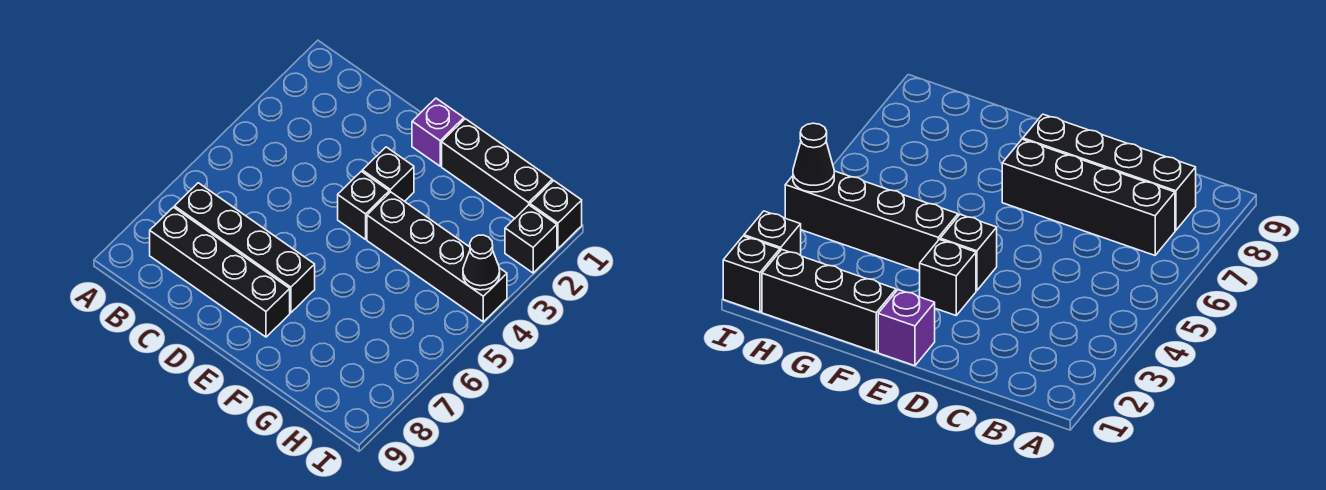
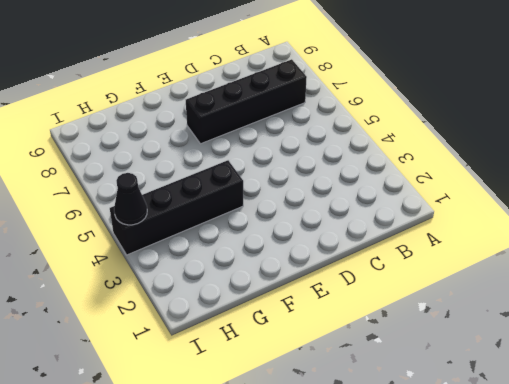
none -> black 1x4 brick [150,207,290,337]
none -> purple 1x1 brick [412,98,464,166]

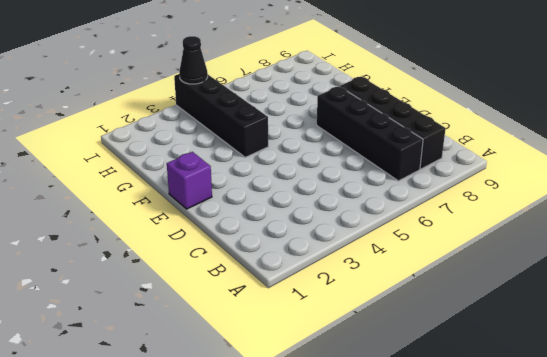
none -> black 1x1 brick [362,147,414,201]
none -> black 1x1 brick [338,171,389,239]

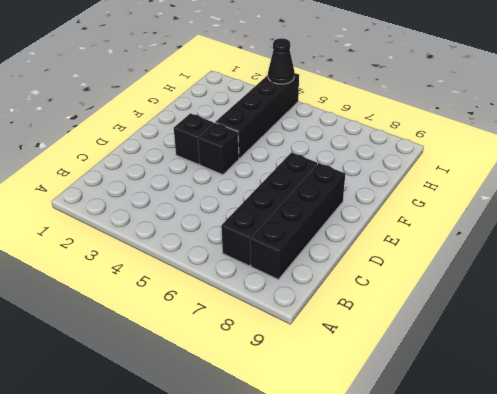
none -> purple 1x1 brick [412,98,464,166]
none -> black 1x3 brick [442,119,552,218]

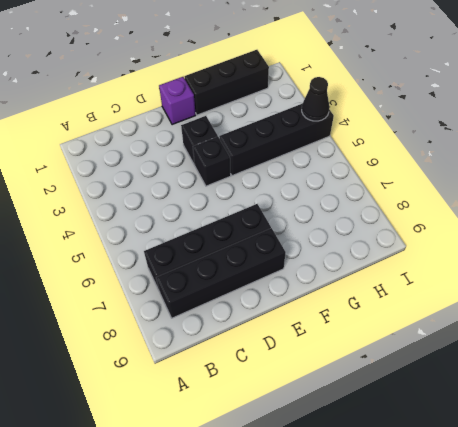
none -> black 1x1 brick [530,181,582,248]
none -> black 1x1 brick [505,205,557,273]

